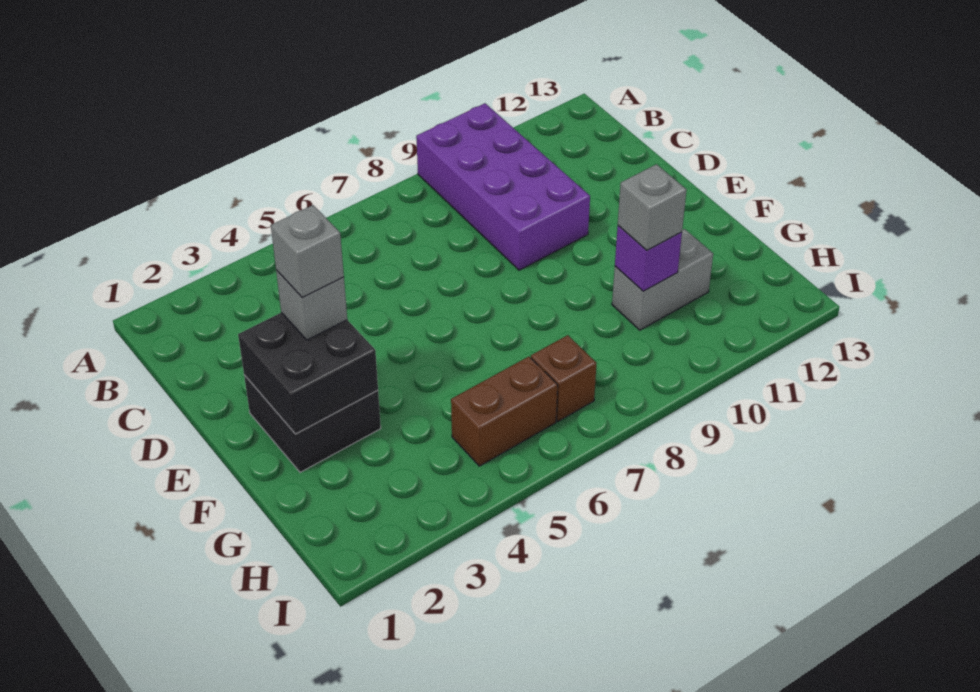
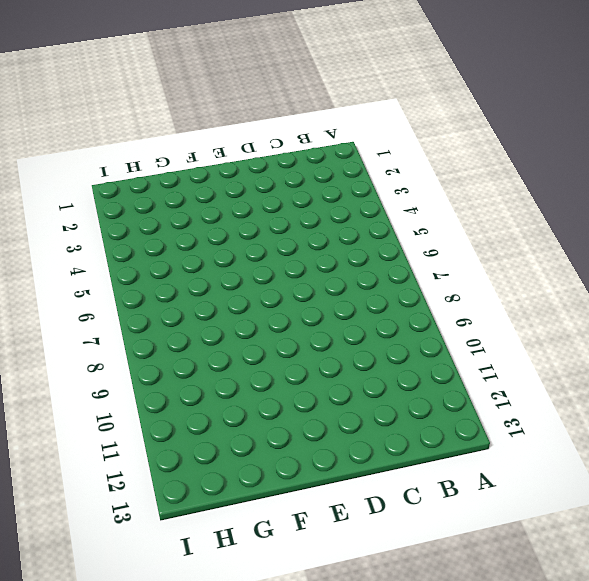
none -> purple 2x4 brick [416,103,590,270]
none -> black 2x2 brick [244,375,381,472]

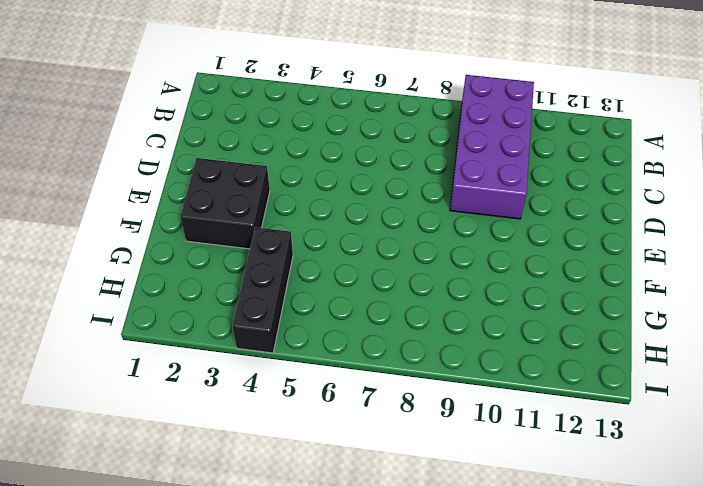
black 1x3 brick [232,227,293,353] -> none
none -> grey 1x2 brick [612,229,713,330]
none -> brown 1x2 brick [451,357,558,466]

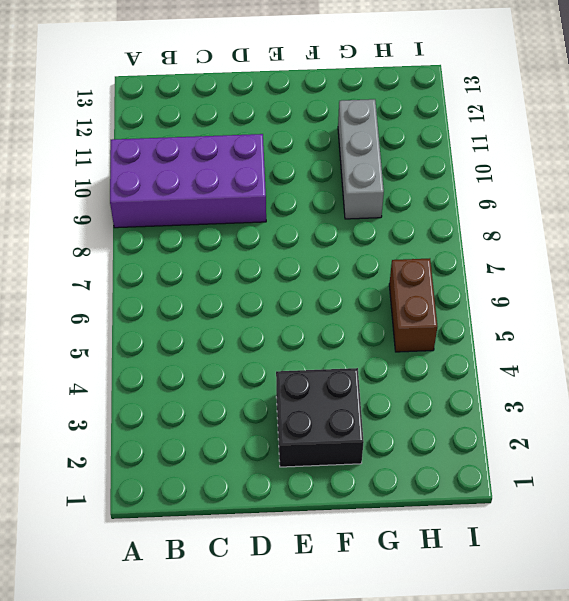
grey 1x3 brick [338,99,384,219] -> grey 1x2 brick [612,229,713,330]
none -> brown 1x1 brick [531,335,596,421]
none -> black 2x2 brick [238,312,378,434]

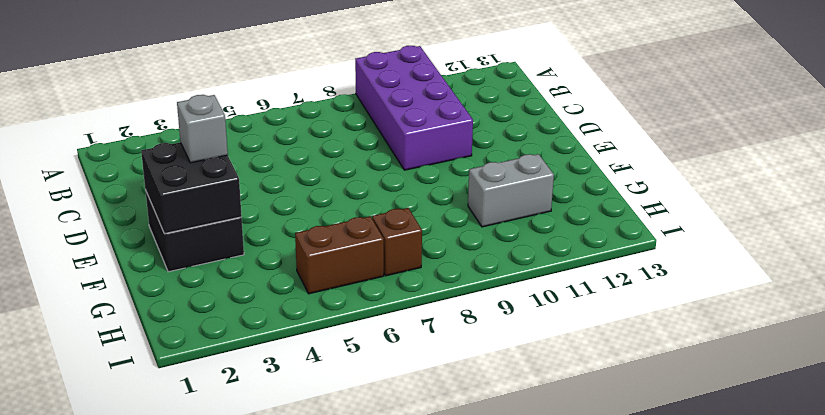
none -> purple 1x1 brick [615,226,682,291]
none -> grey 1x1 brick [618,164,686,250]

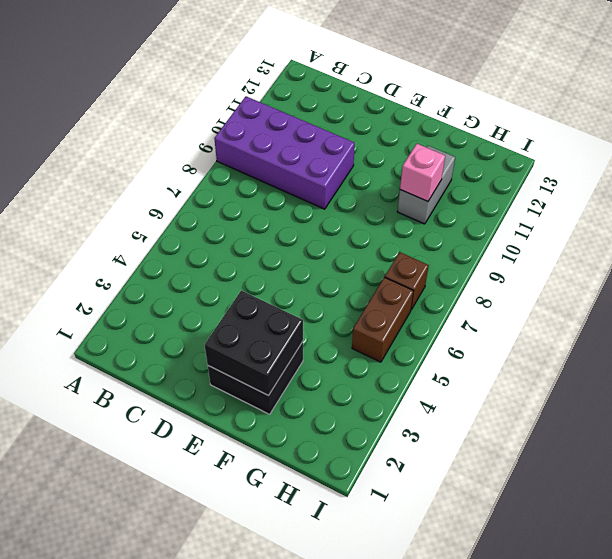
pink 1x1 brick [400,144,445,201] -> purple 1x1 brick [615,226,682,291]
none -> grey 1x1 brick [276,270,347,340]
none -> grey 1x1 brick [618,164,686,250]

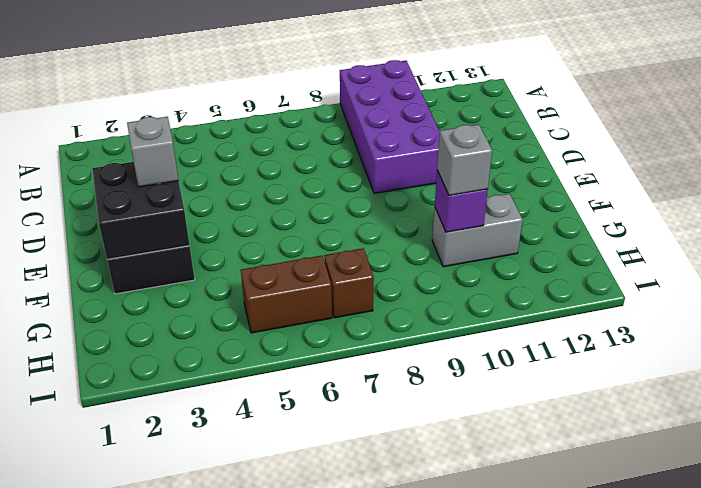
none -> grey 1x1 brick [271,205,344,297]

